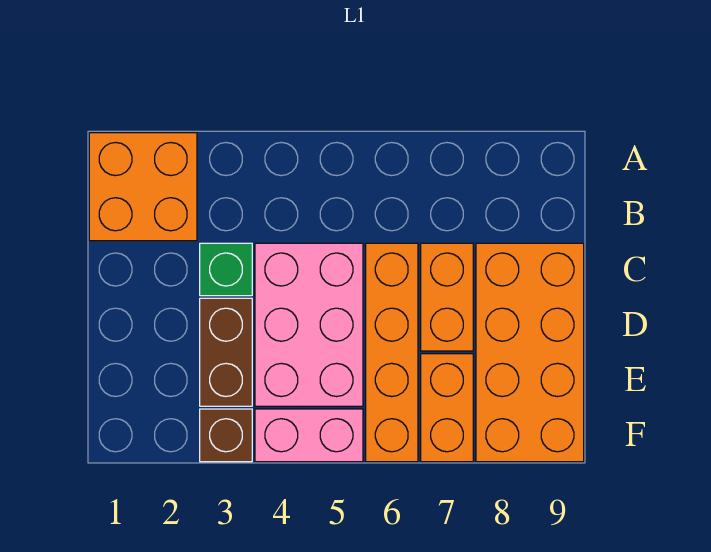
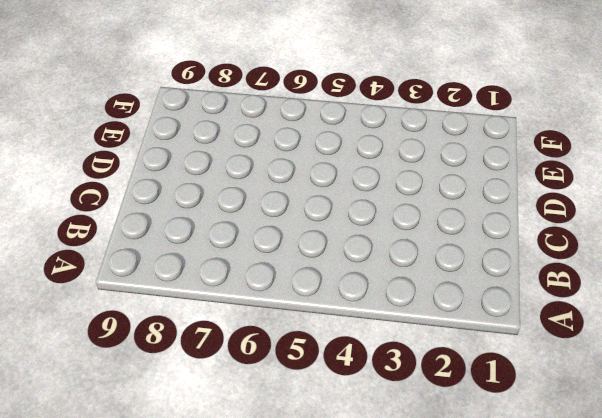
none -> orange 2x2 brick [89,133,197,241]
none -> green 1x1 brick [200,243,252,296]

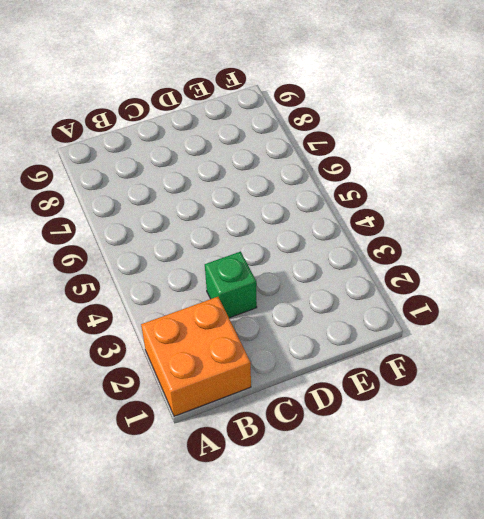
none -> pink 2x3 brick [255,243,363,406]
none -> orange 1x4 brick [366,243,418,462]

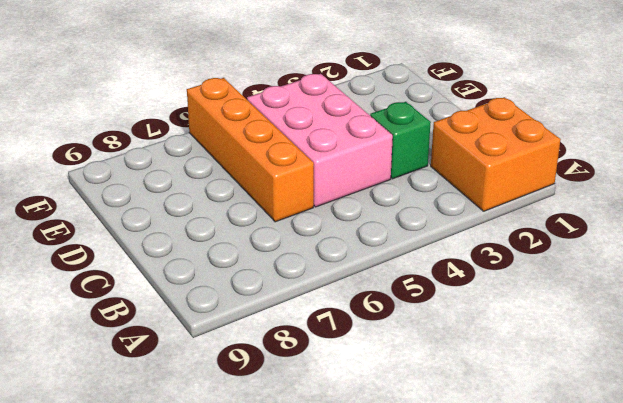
none -> orange 1x2 brick [421,243,473,351]
none -> orange 2x4 brick [476,243,584,462]

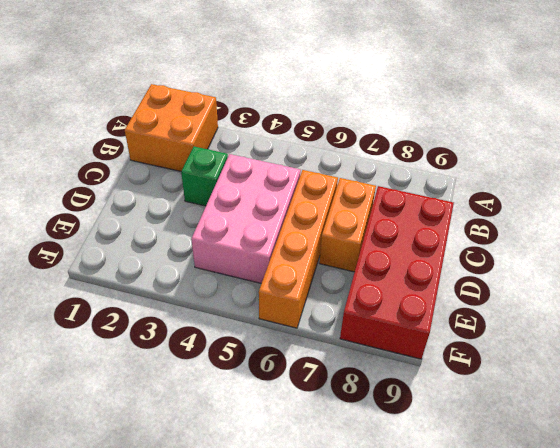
red 2x4 brick [340,186,454,359] -> orange 2x4 brick [476,243,584,462]
none -> brown 1x2 brick [200,298,252,406]
none -> orange 1x2 brick [421,354,473,462]

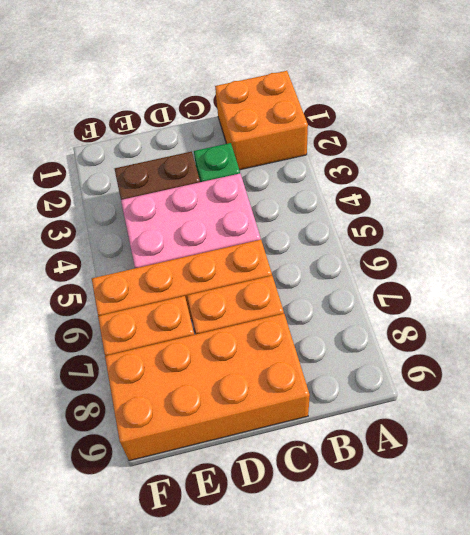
none -> brown 1x1 brick [200,409,252,462]
none -> pink 1x2 brick [255,409,363,462]

